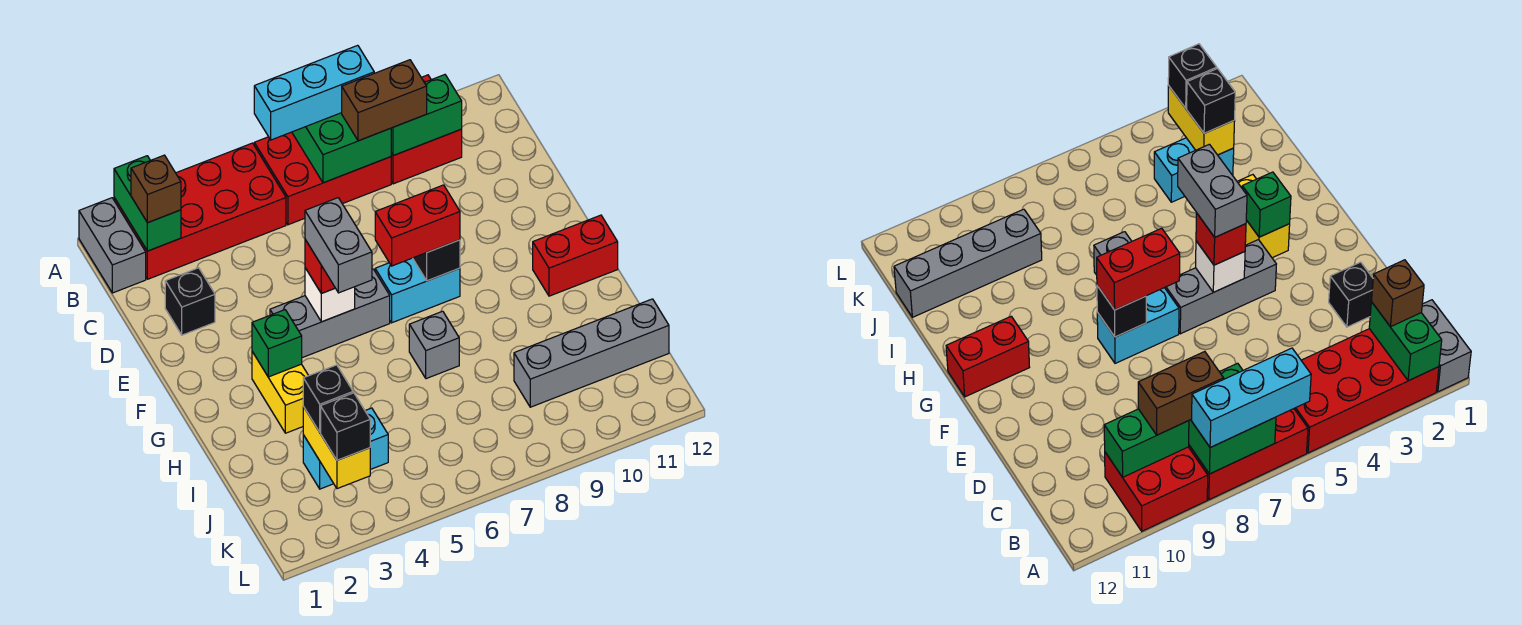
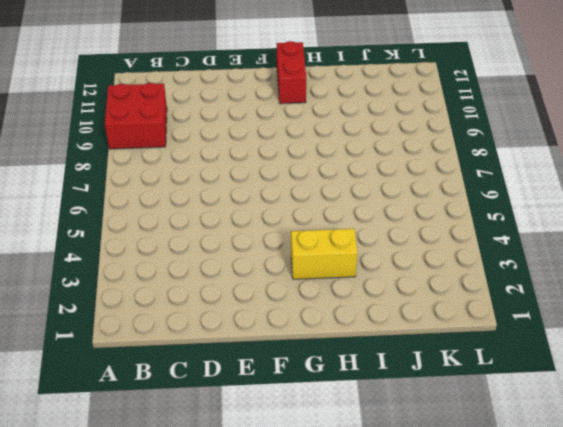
none -> grey 1x2 brick [79,198,146,293]
none -> red 2x4 brick [114,143,286,279]
none -> red 2x3 brick [254,132,391,225]

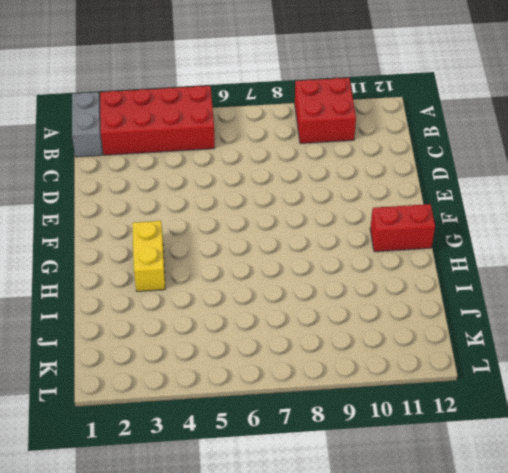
none -> red 2x3 brick [254,132,391,225]
none -> black 1x1 brick [165,268,215,335]
none -> grey 1x3 brick [270,269,390,358]

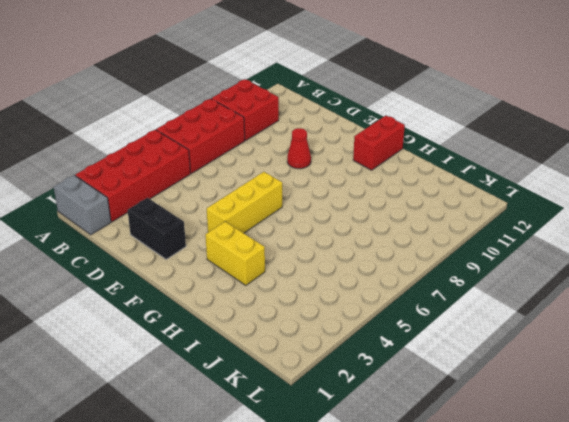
black 1x2 brick [127,198,186,259] -> black 1x1 brick [165,268,215,335]
red 1x1 cone [287,128,311,169] -> none
yellow 1x3 brick [207,172,282,233] -> grey 1x3 brick [270,269,390,358]
none -> cyan 1x2 brick [375,258,460,323]
none -> grey 1x1 brick [409,311,459,379]
none -> cyan 1x2 brick [303,408,388,489]

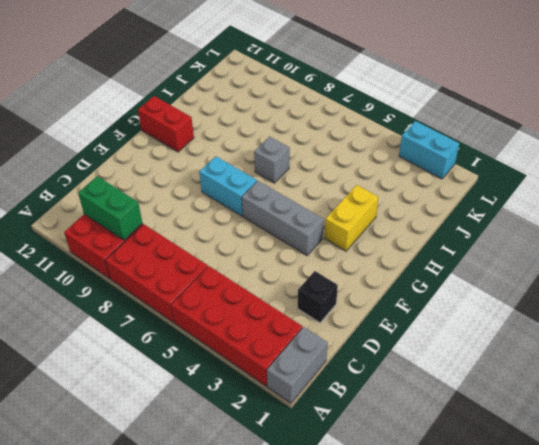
cyan 1x2 brick [399,121,459,179] -> cyan 1x2 brick moved to [303,408,388,489]
none -> grey 1x4 brick [514,299,669,407]
none -> green 1x2 brick [114,156,181,251]
none -> green 2x2 brick [292,113,391,183]

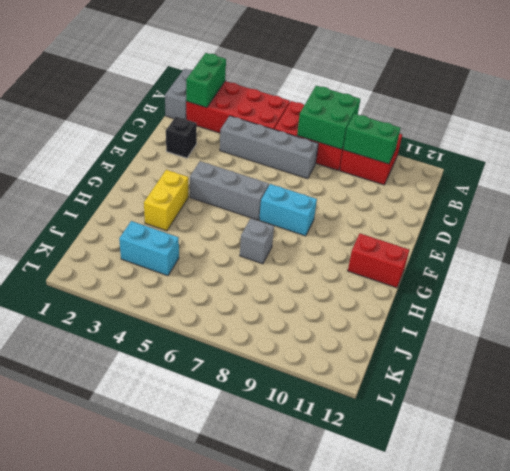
grey 1x4 brick [220,116,318,179] -> grey 1x4 brick moved to [514,299,669,407]
none -> white 1x1 brick [305,268,355,322]
none -> black 1x1 brick [413,240,460,281]
none -> green 1x1 brick [252,310,302,377]

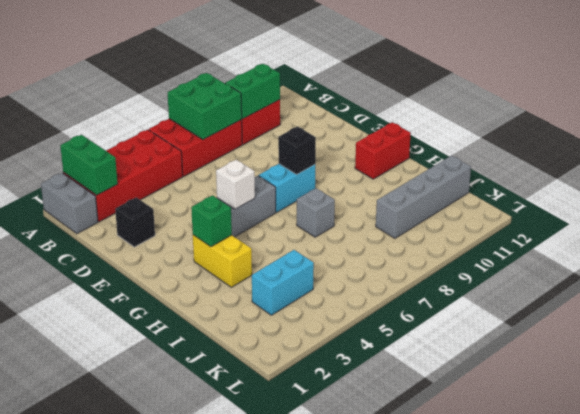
none -> yellow 1x2 brick [303,407,370,489]
none -> cyan 1x3 brick [254,45,374,140]
none -> brown 1x1 brick [131,155,181,223]

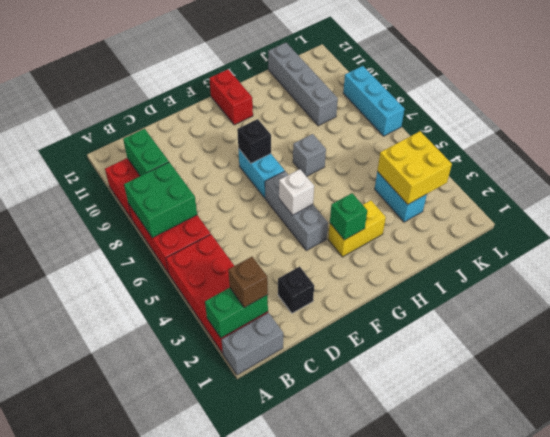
yellow 2x2 brick [377,131,452,204] -> yellow 1x2 brick [303,407,370,489]
cyan 1x3 brick [343,66,404,136] -> cyan 1x3 brick moved to [254,45,374,140]
none -> brown 1x2 brick [342,60,427,141]
none -> red 1x1 brick [305,240,335,293]
none -> red 1x2 brick [375,185,460,266]

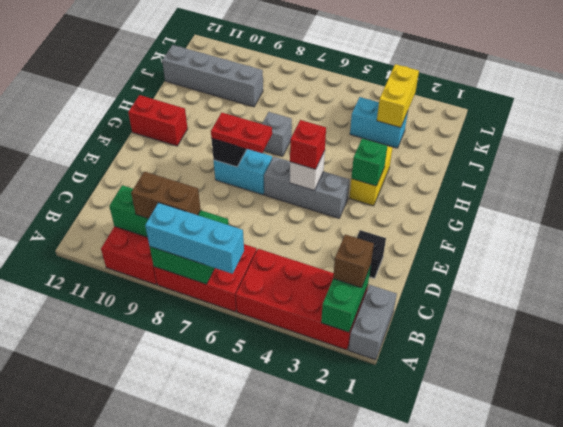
red 1x2 plate [211,113,272,153] -> red 1x2 brick [375,185,460,266]
none -> black 1x1 brick [303,365,353,432]
none -> black 1x1 brick [321,393,370,460]
none -> grey 1x2 brick [305,198,372,293]

